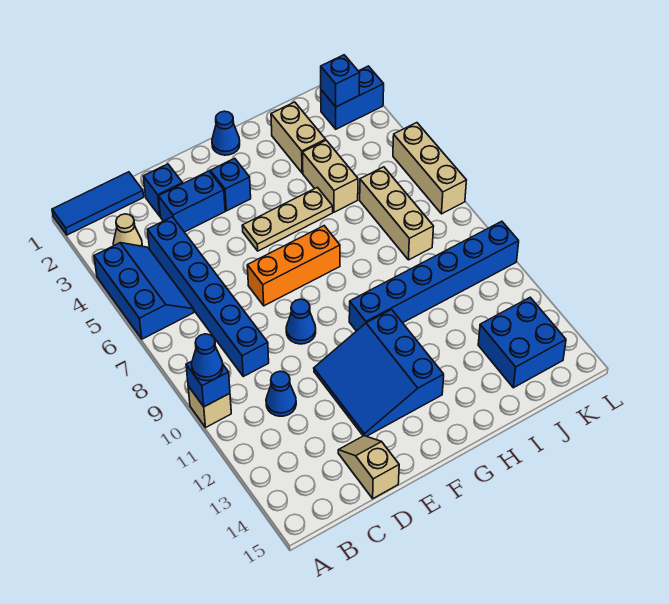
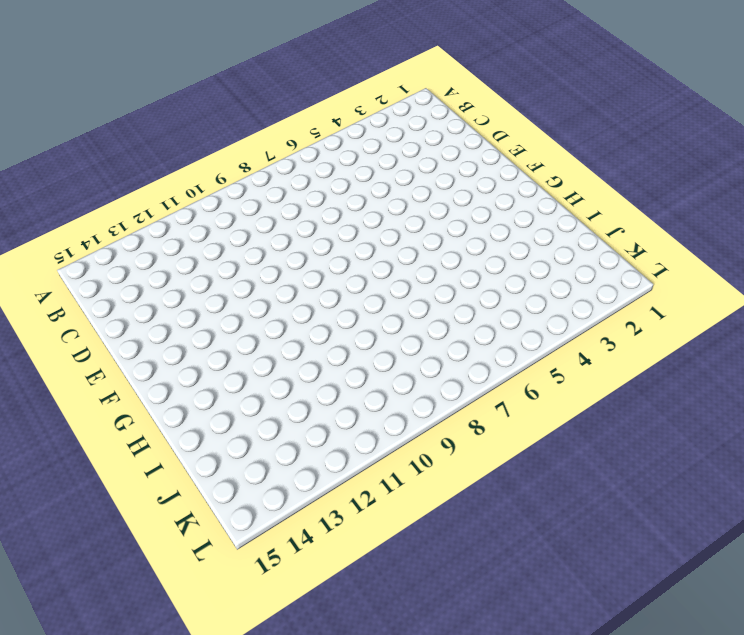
none -> blue 1x3 tile [52,172,144,235]
none -> blue 2x3 slope [94,243,194,339]
none -> tan 1x1 brick [188,386,231,428]

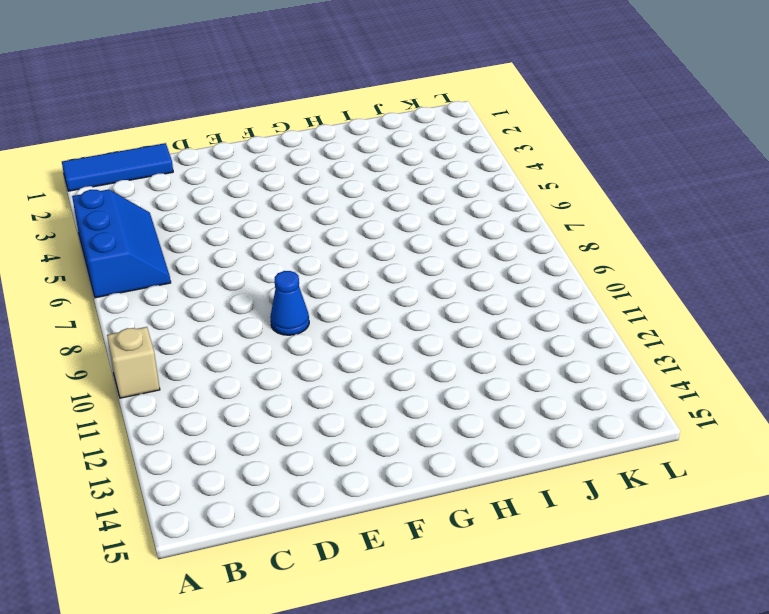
none -> tan 1x1 cone [113,214,142,246]
none -> blue 1x6 brick [147,217,269,376]
none -> blue 1x1 cone [266,371,296,416]

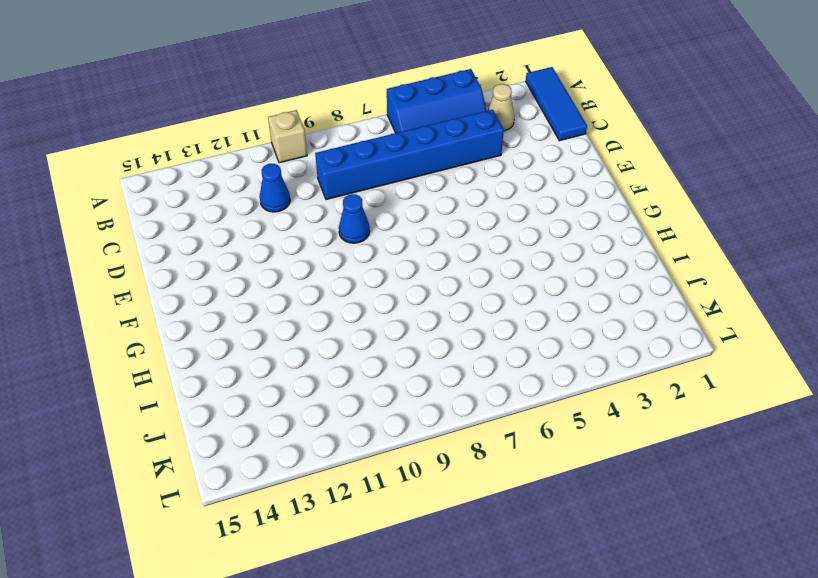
none -> blue 1x1 brick [143,164,183,216]
none -> blue 1x2 brick [159,171,225,232]
none -> tan 1x2 slope [338,436,399,499]

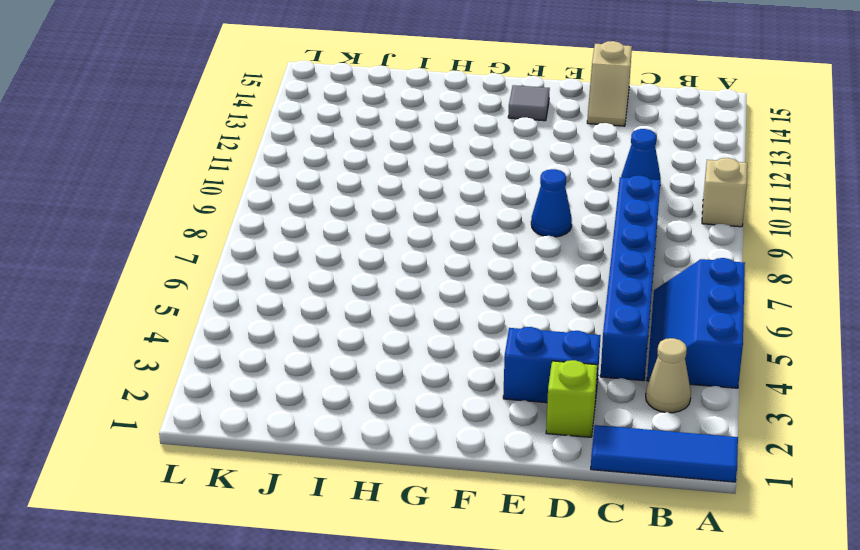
lime 1x1 brick [546,360,597,437] -> blue 1x1 brick [143,164,183,216]
grey 1x1 tile [508,85,550,121] -> none
none -> orange 1x3 brick [247,226,340,306]
none -> blue 3x3 slope [314,310,444,436]
none -> blue 1x1 brick [210,158,251,211]

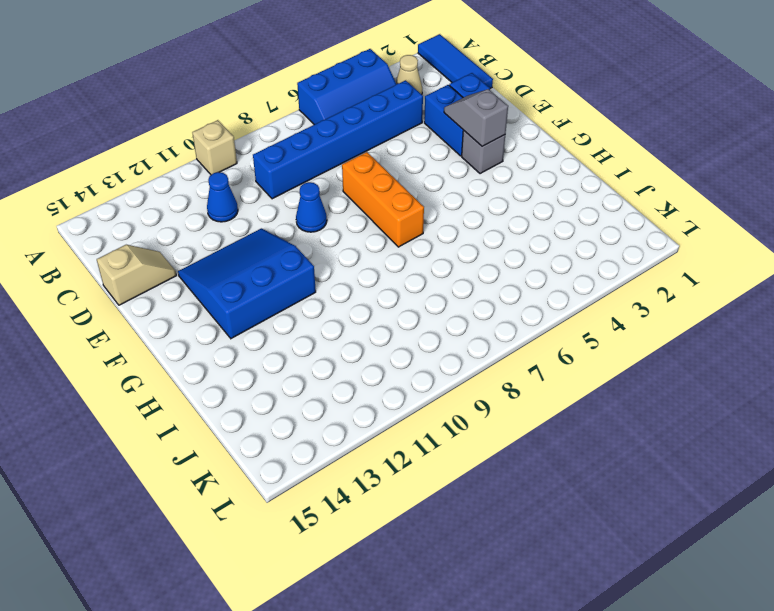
grey 1x2 slope [444,89,508,146] -> none
grey 1x1 brick [462,130,505,174] -> blue 1x1 brick [210,158,251,211]
none -> tan 1x3 plate [242,187,333,251]
none -> blue 1x1 cone [212,111,240,155]
none -> blue 1x6 brick [349,221,519,331]

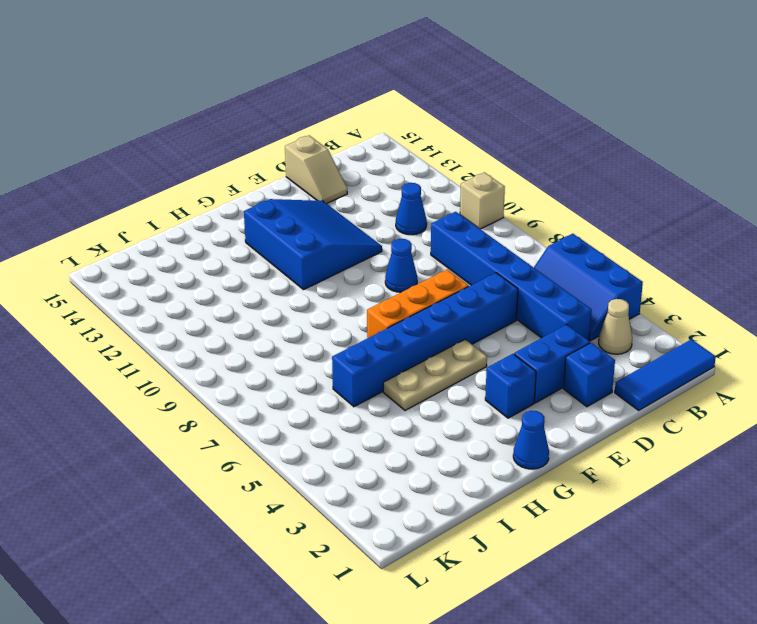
blue 1x6 brick [332,273,518,407] -> blue 1x6 brick moved to [349,221,519,331]
none -> tan 1x2 brick [271,102,326,173]
none -> tan 1x2 brick [303,140,358,212]
none -> tan 1x3 brick [360,167,434,260]

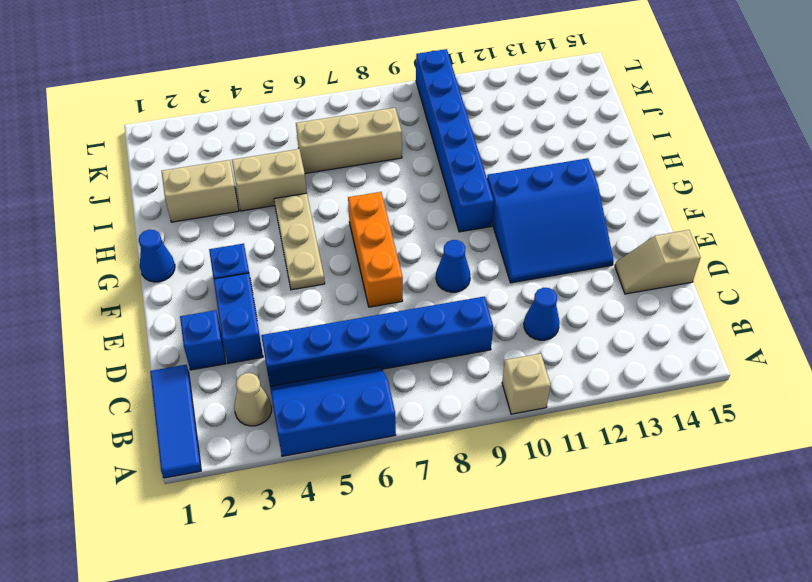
none -> blue 2x2 brick [478,298,566,388]
none -> blue 1x2 brick [321,66,384,129]
none -> tan 1x3 brick [393,123,466,214]

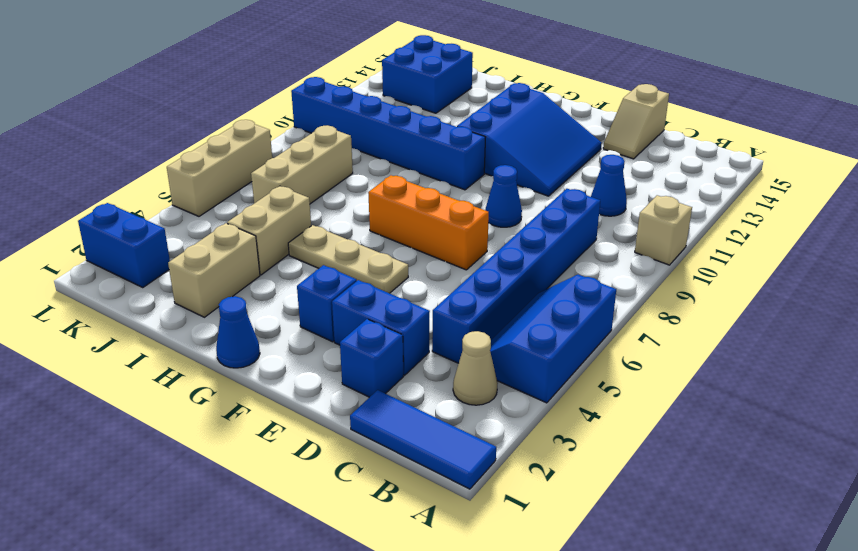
none -> blue 1x1 brick [186,361,230,407]
none -> blue 1x1 brick [321,55,360,107]
none -> blue 1x1 cone [192,334,223,381]

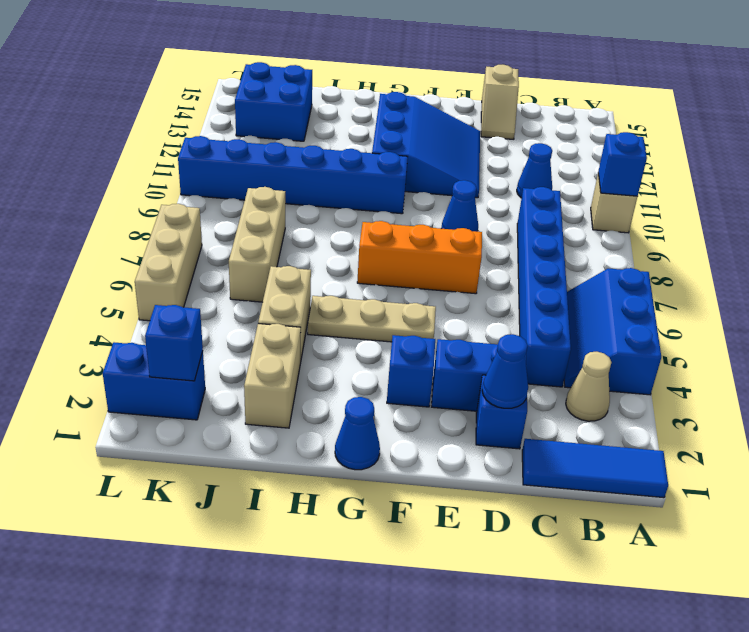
blue 1x1 cone [482,334,528,408] -> blue 1x1 cone moved to [192,334,223,381]

